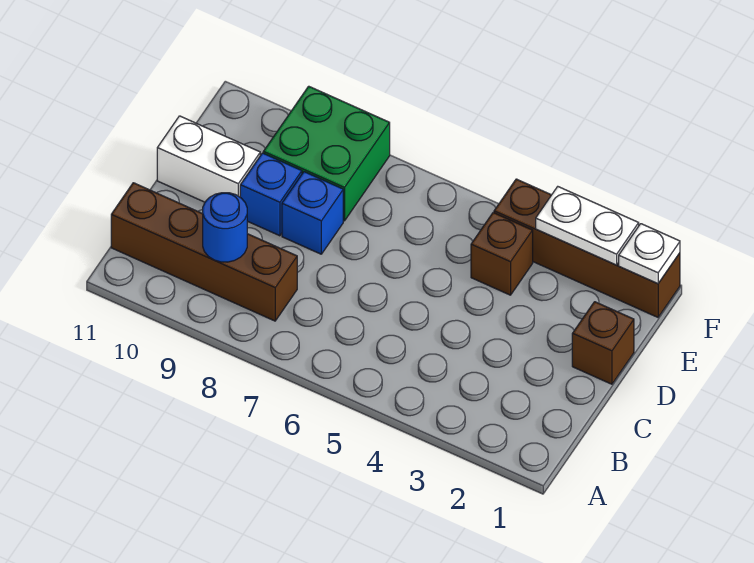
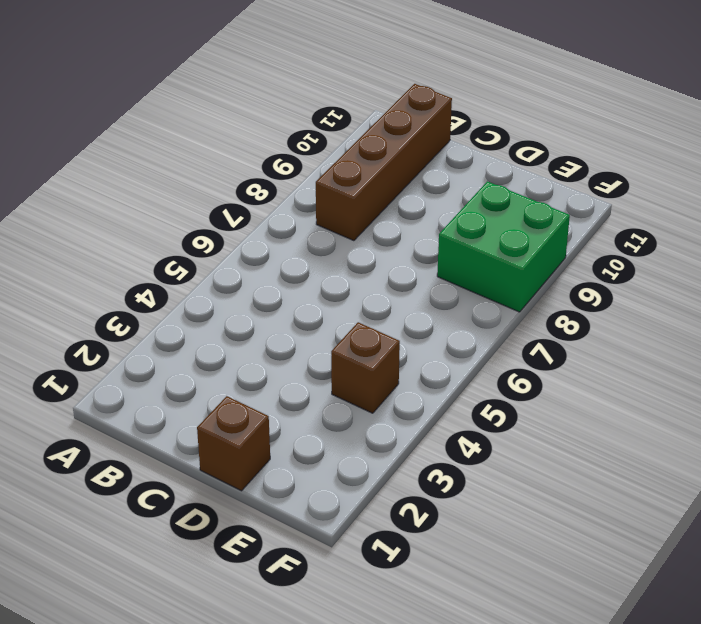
none -> blue 1x1 brick [282,172,343,254]
none -> blue 1x1 brick [240,153,302,236]

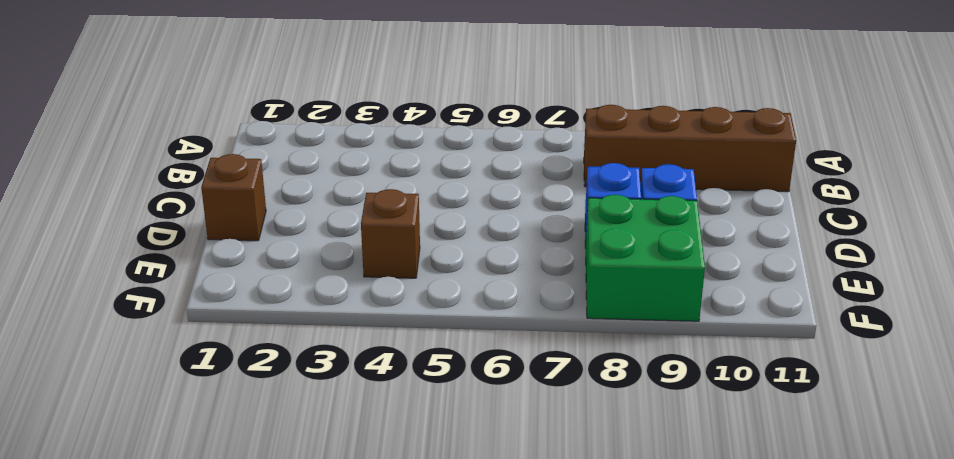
none -> white 1x2 brick [157,116,260,202]
none -> brown 1x4 brick [494,179,680,317]

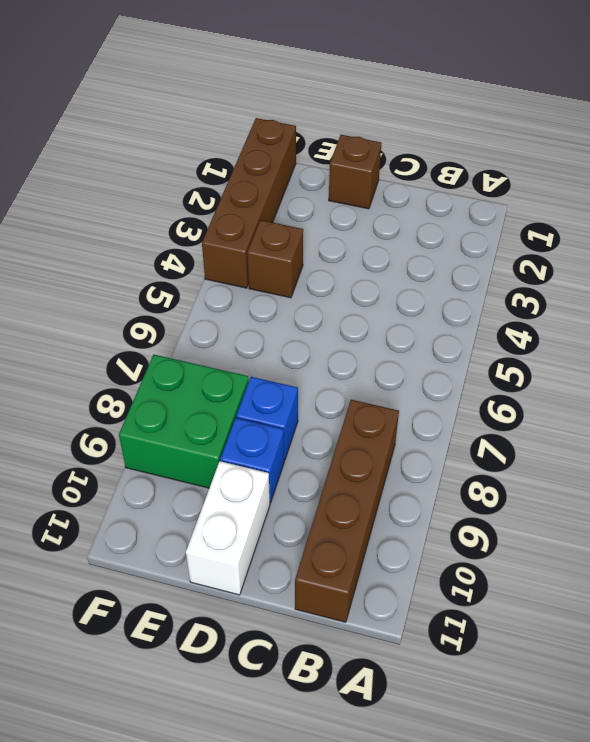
none -> blue 1x1 round brick [203,193,247,262]
none -> white 1x1 plate [619,224,680,284]

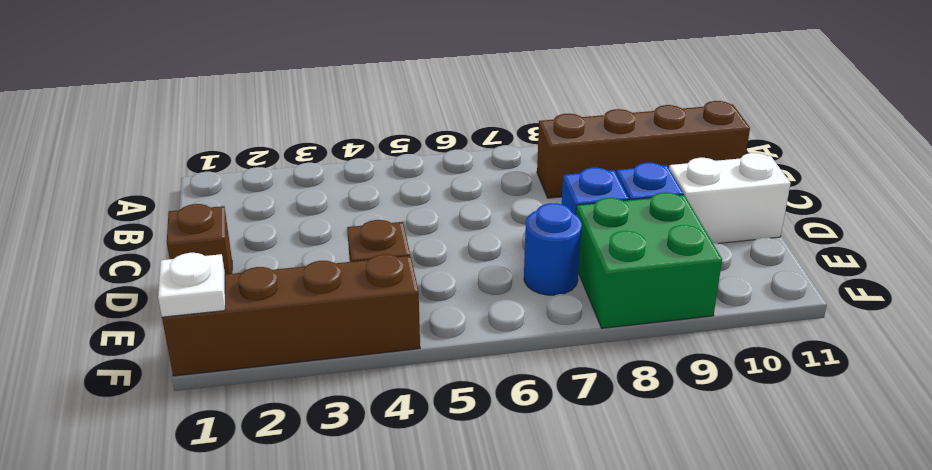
blue 1x1 round brick [524,203,582,295] -> blue 1x1 round brick moved to [203,193,247,262]
none -> white 1x2 plate [536,187,639,265]

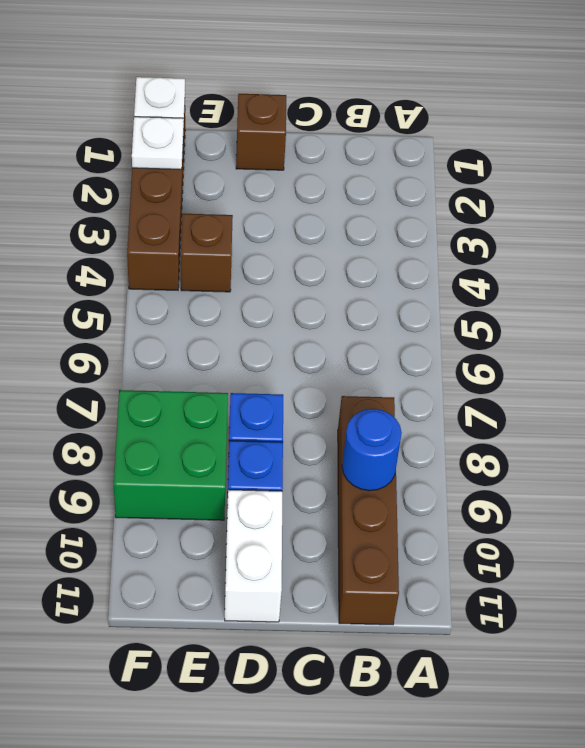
white 1x1 plate [132,117,183,170] -> white 1x2 plate [536,187,639,265]

